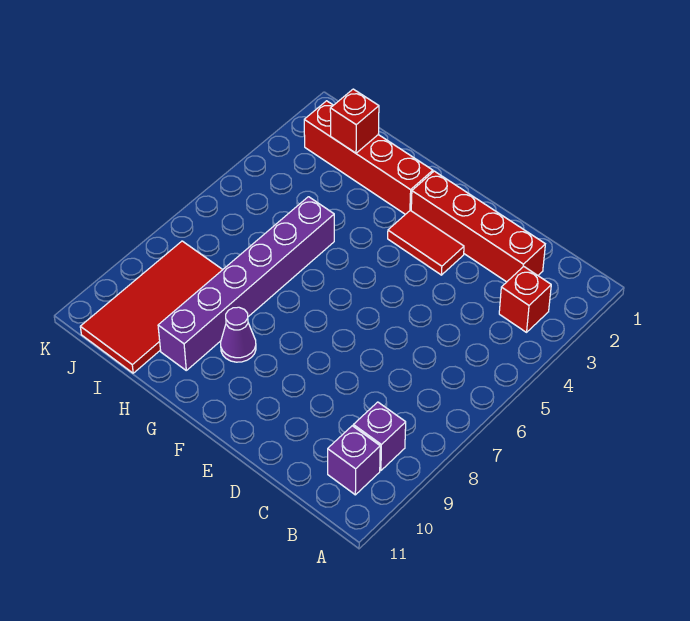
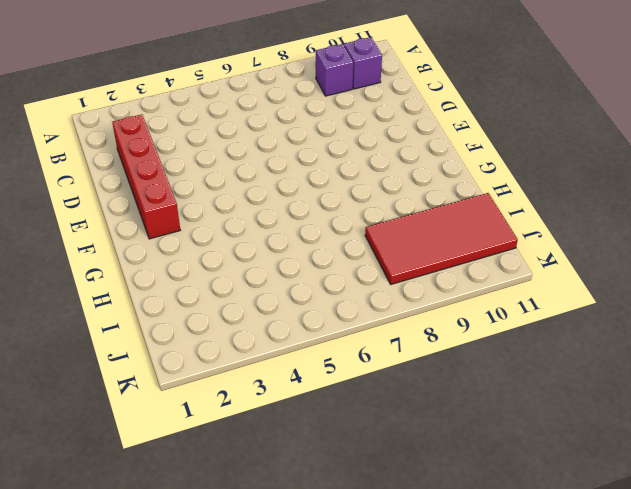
none -> red 1x1 brick [499,266,551,332]
none -> red 1x2 tile [388,210,464,275]

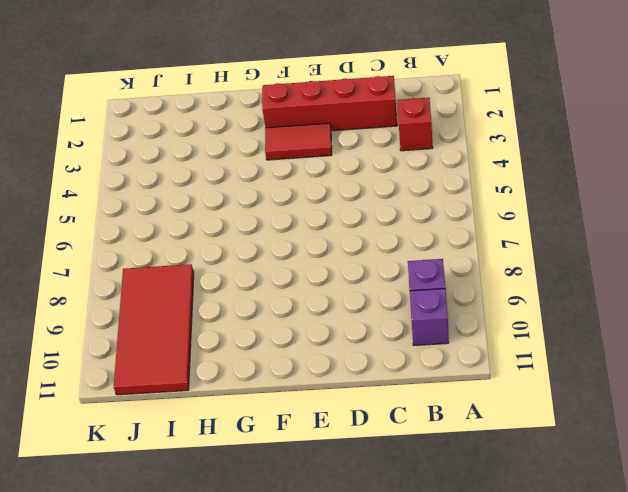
none -> red 1x4 brick [304,101,433,214]
none -> purple 1x1 cone [221,307,256,362]

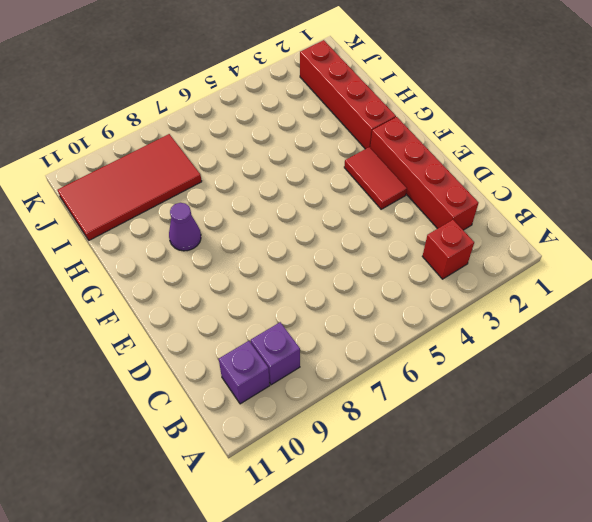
none -> purple 1x6 brick [158,197,334,370]
none -> red 1x1 brick [330,89,379,153]

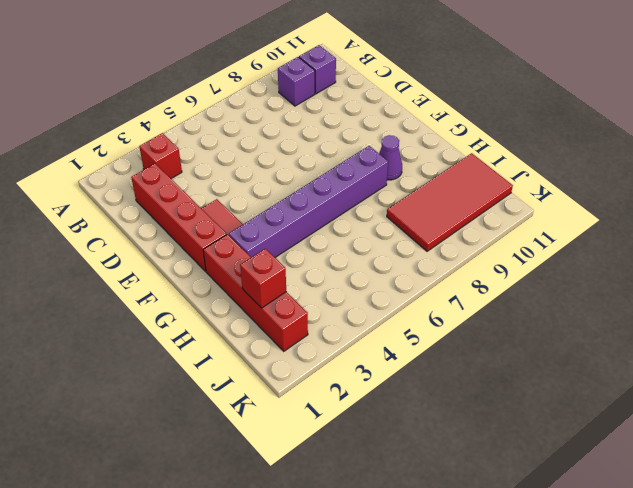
purple 1x6 brick [229,146,388,257] -> purple 1x6 brick moved to [158,197,334,370]

